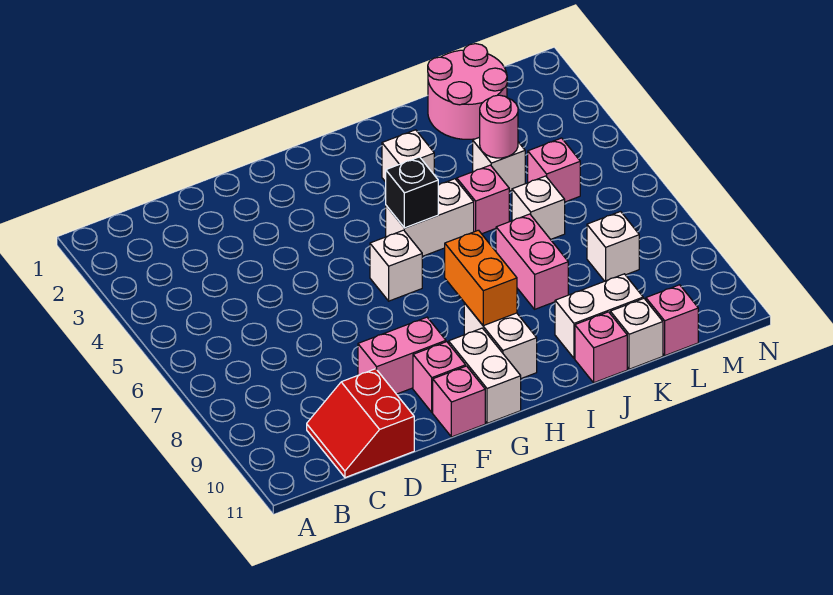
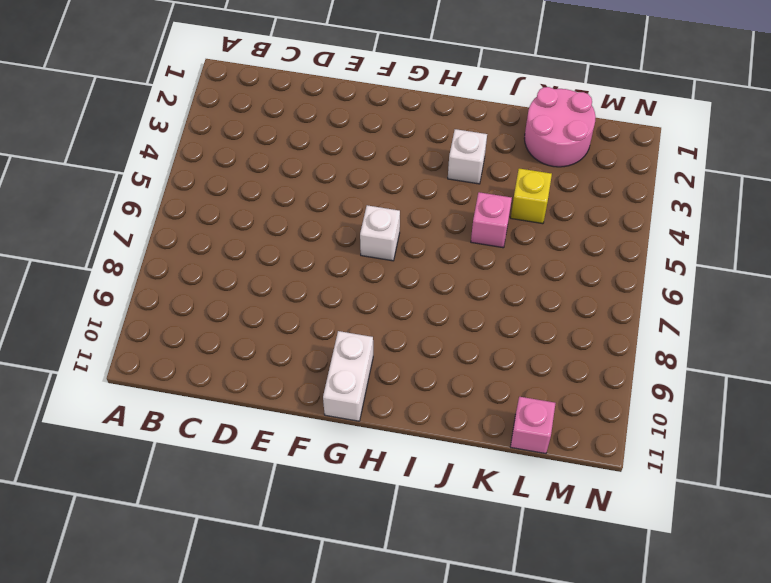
yellow 1x1 brick [511,169,552,224] -> white 1x1 brick [473,137,525,191]
none -> red 2x2 slope [307,369,414,478]
none -> pink 1x2 brick [358,317,446,394]
none -> pink 1x1 brick [413,342,466,412]

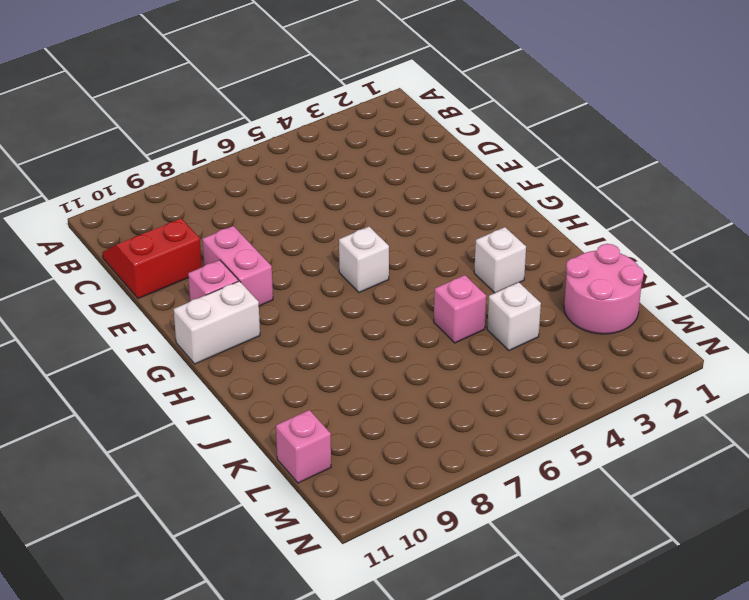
none -> pink 1x1 brick [433,366,485,437]
none -> white 1x2 brick [386,179,474,256]
none -> white 1x2 brick [464,303,537,378]

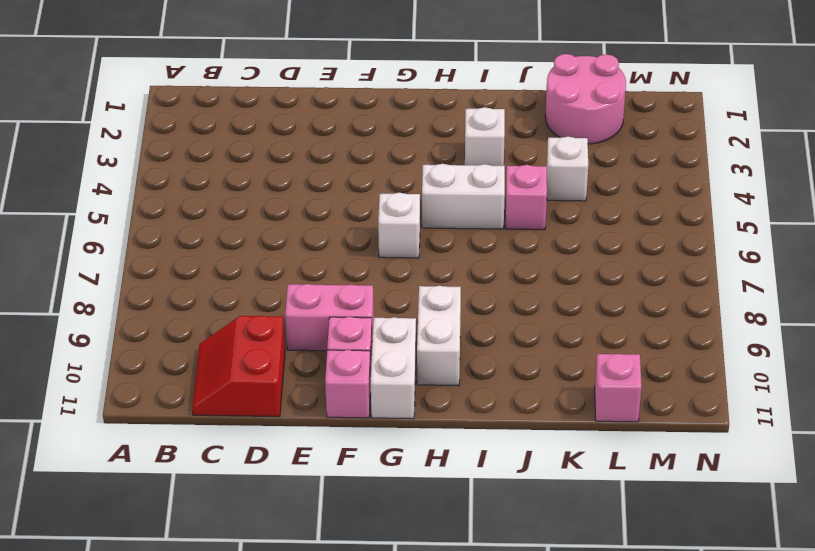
none -> pink 1x2 brick [496,214,568,309]
none -> white 1x2 brick [555,274,643,358]
none -> pink 1x1 brick [575,312,627,383]

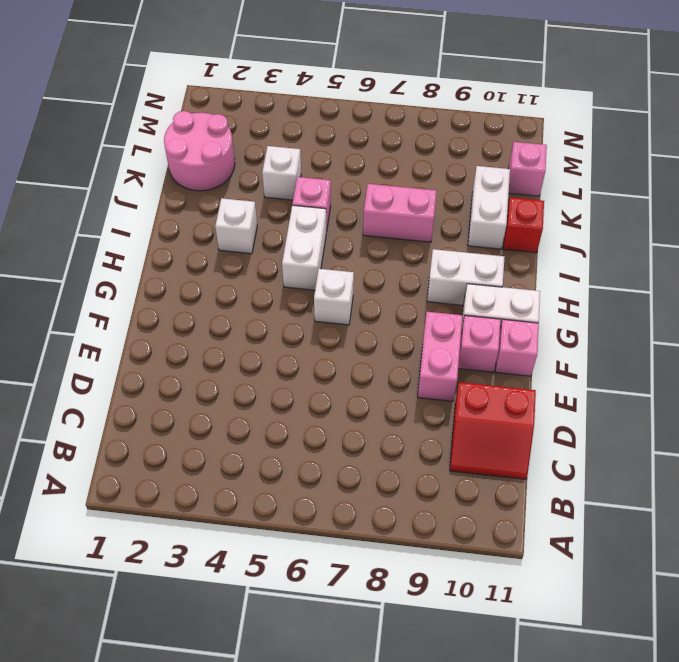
red 1x1 brick [503,197,544,253] -> pink 1x1 brick [575,312,627,383]
none -> white 1x1 brick [512,176,565,239]
none -> white 1x1 brick [610,298,663,369]
none -> pink 1x1 brick [528,138,580,202]

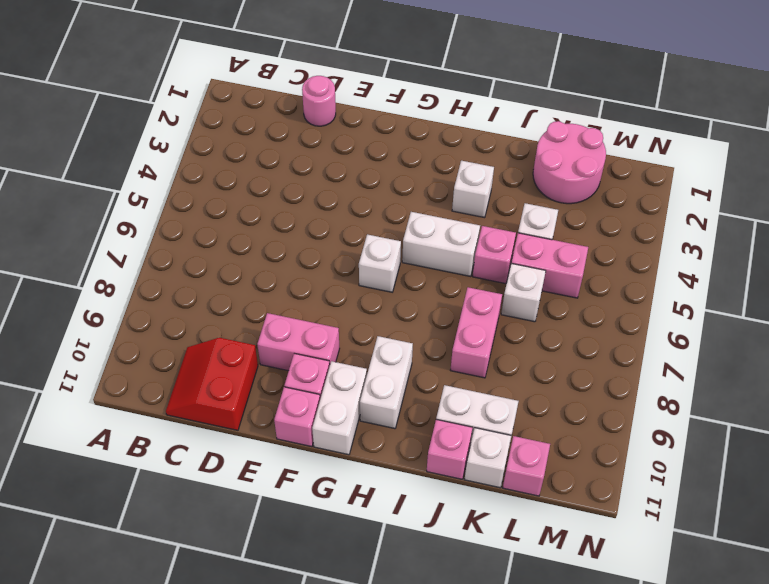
pink 1x1 round brick [302,76,336,126] -> pink 1x1 round brick moved to [480,95,518,158]
pink 1x2 brick [511,233,588,298] -> pink 1x1 brick [528,138,580,202]
none -> white 1x1 brick [587,212,639,281]
none -> black 1x1 brick [386,157,438,228]
none -> orange 1x2 brick [445,230,517,326]

